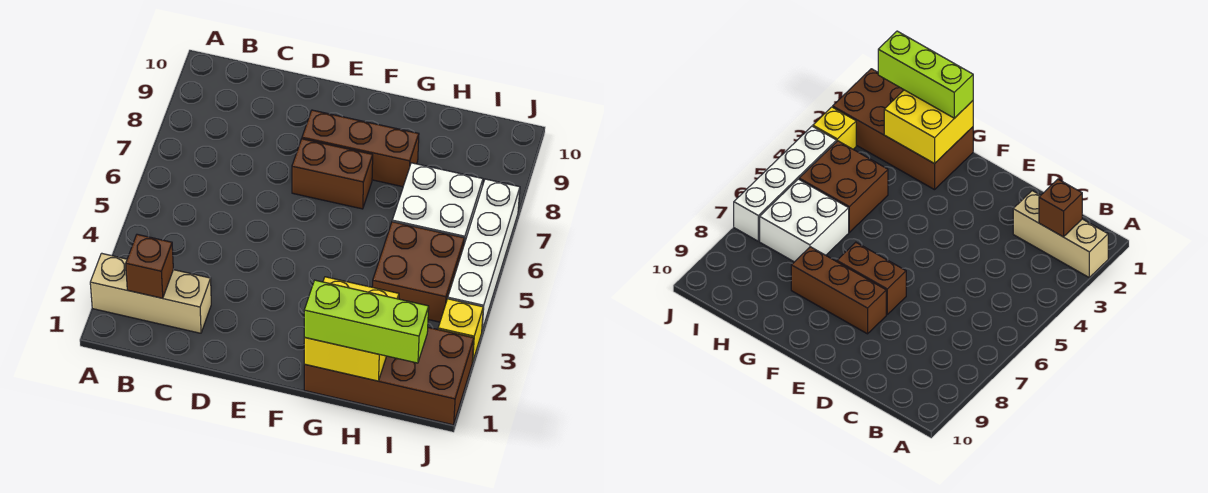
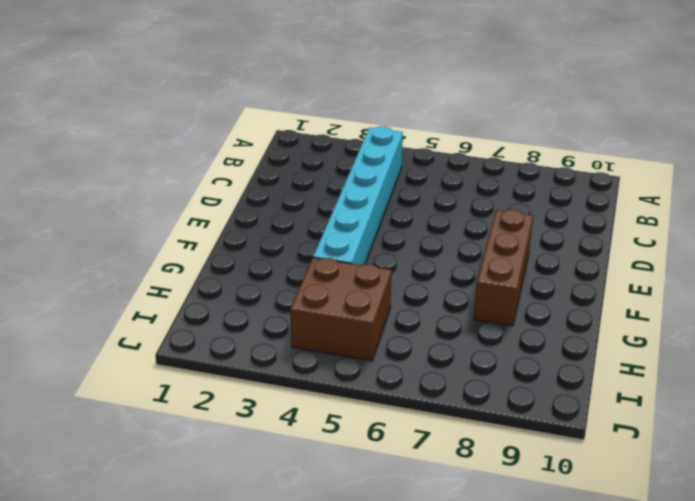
cyan 1x6 brick [313,126,403,265] -> none
none -> tan 1x3 brick [90,253,211,333]
none -> brown 1x2 brick [292,139,373,209]

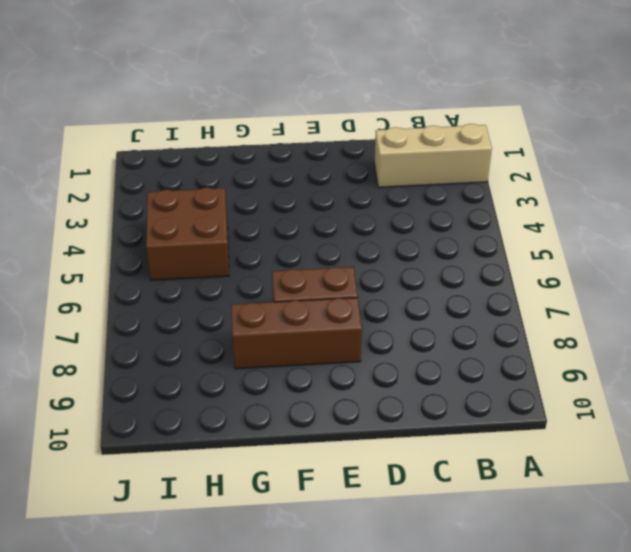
none -> brown 2x4 brick [304,327,474,425]
none -> white 2x2 brick [392,163,483,244]

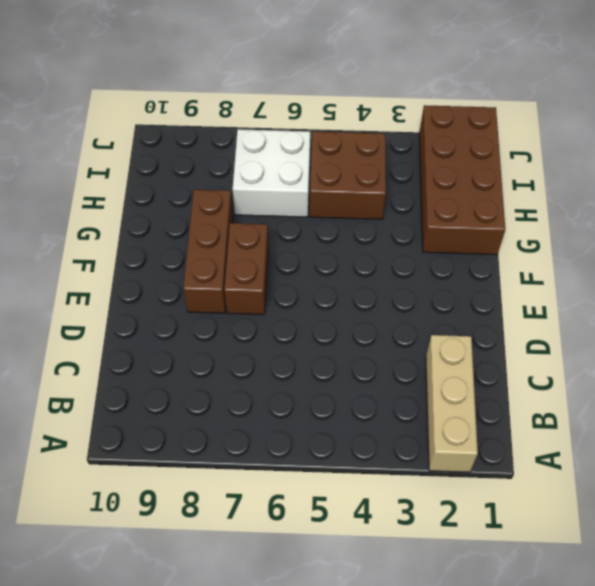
none -> yellow 1x1 brick [438,299,483,362]
none -> white 1x4 brick [448,179,520,330]

